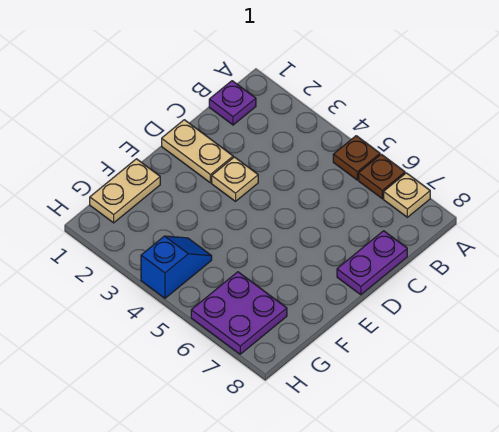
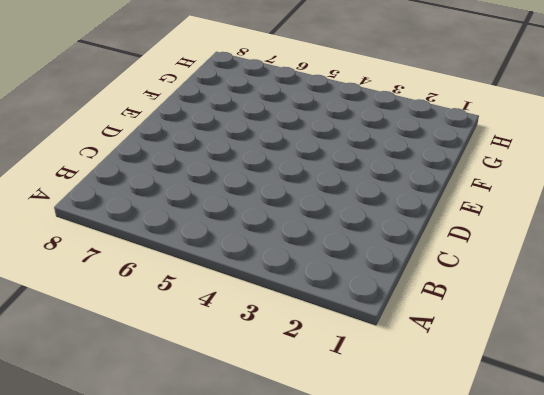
none -> brown 1x1 plate [333,136,380,180]
none -> brown 1x1 plate [359,154,405,199]

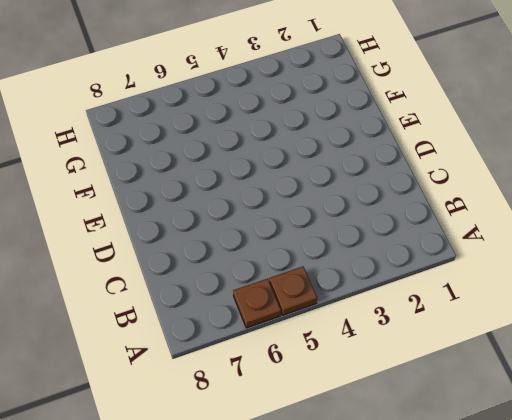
none -> tan 1x1 plate [384,173,430,217]
none -> purple 1x1 plate [209,81,256,125]

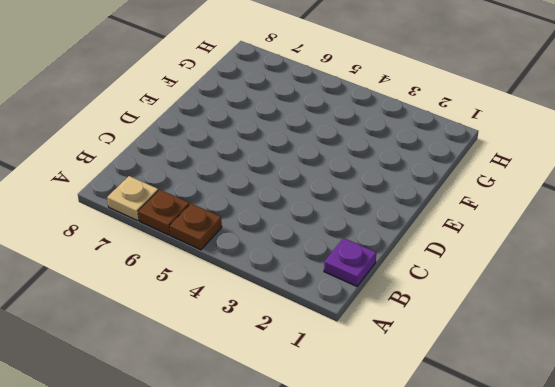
none -> purple 1x2 plate [337,231,407,295]
none -> tan 1x2 plate [162,120,233,183]

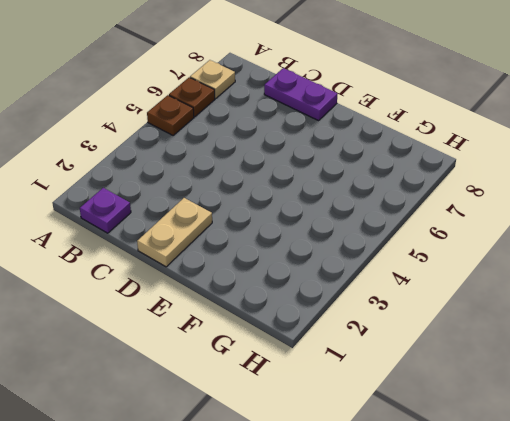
none -> tan 1x1 plate [212,157,258,201]
none -> tan 1x2 plate [90,159,160,223]

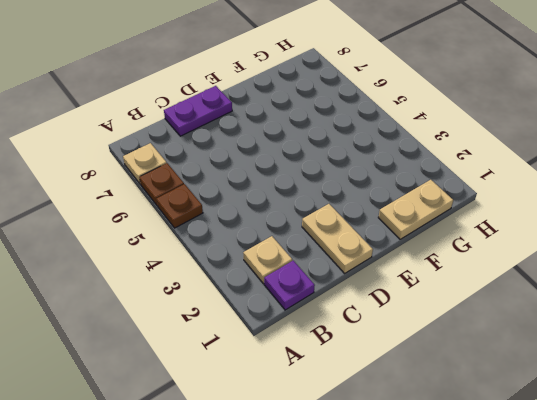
tan 1x1 plate [243,236,292,284] -> tan 1x1 plate moved to [212,157,258,201]
none -> blue 1x2 slope [141,236,212,298]
none -> purple 2x2 plate [191,272,287,354]

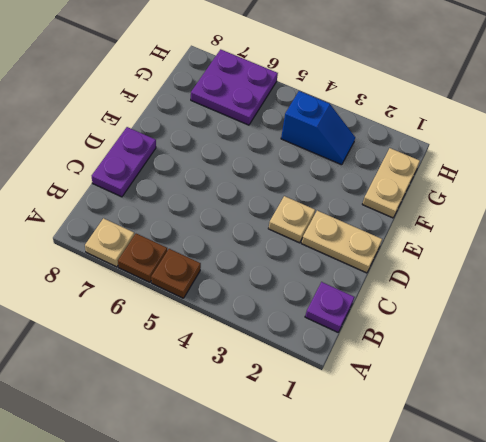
blue 1x2 slope [281,91,355,165] -> blue 1x2 slope turned to [141,236,212,298]

